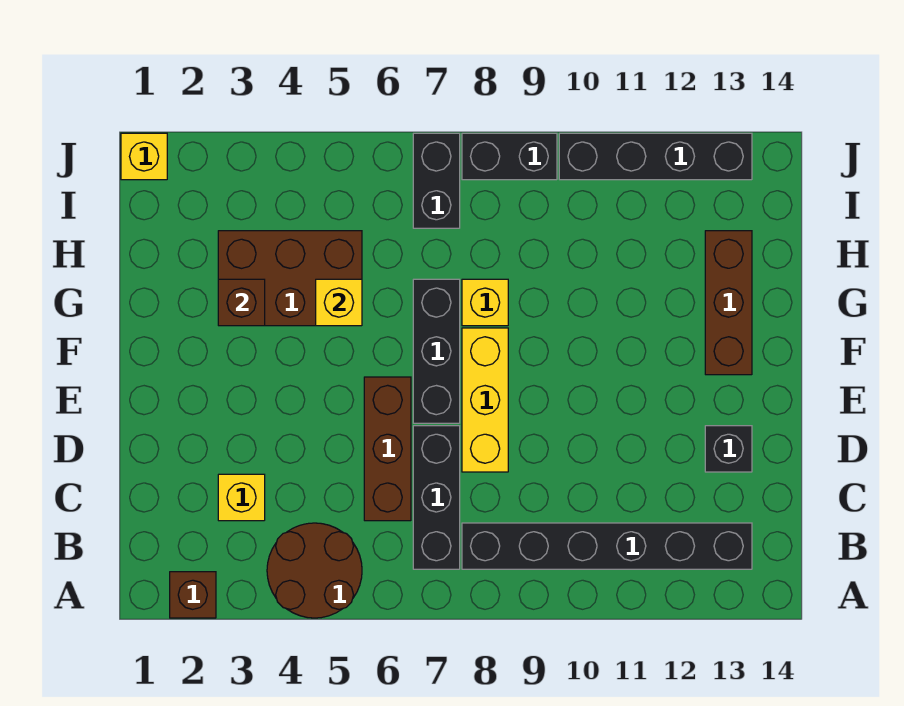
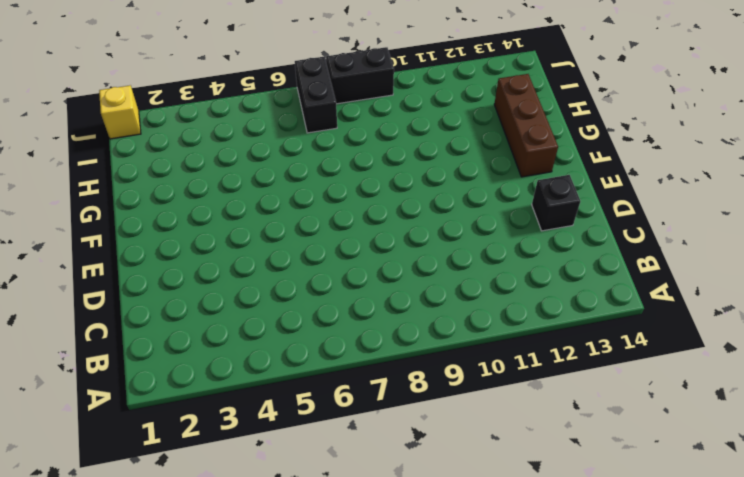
none -> brown 1x1 brick [170,572,216,618]
none -> brown 2x2 round brick [267,523,362,618]
none -> black 1x3 brick [413,426,460,569]

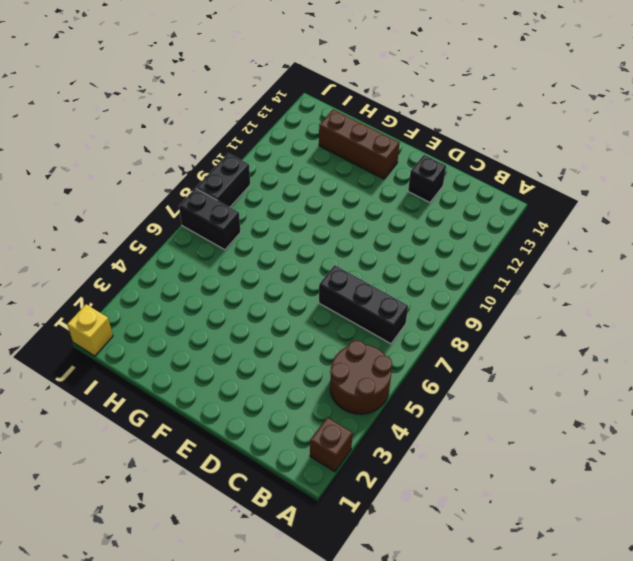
none -> black 1x6 brick [462,523,752,569]
none -> yellow 1x1 brick [218,474,265,521]
none -> brown 1x3 brick [364,377,411,521]

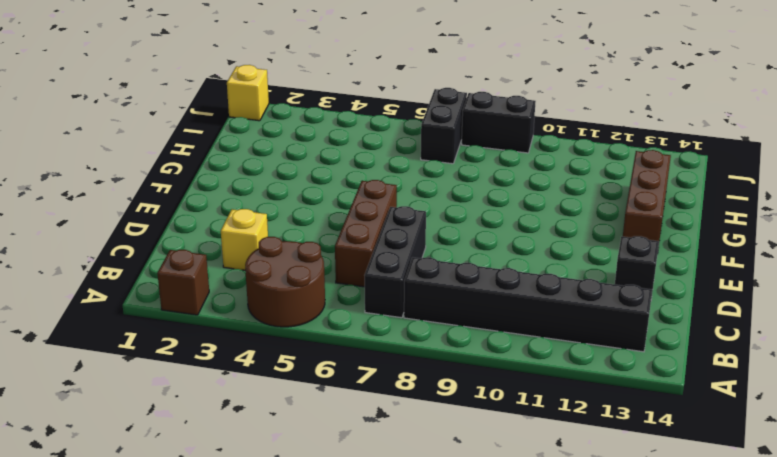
none -> yellow 1x3 brick [462,328,508,472]
none -> black 1x3 brick [413,279,460,423]
none -> brown 2x3 brick [218,231,362,326]

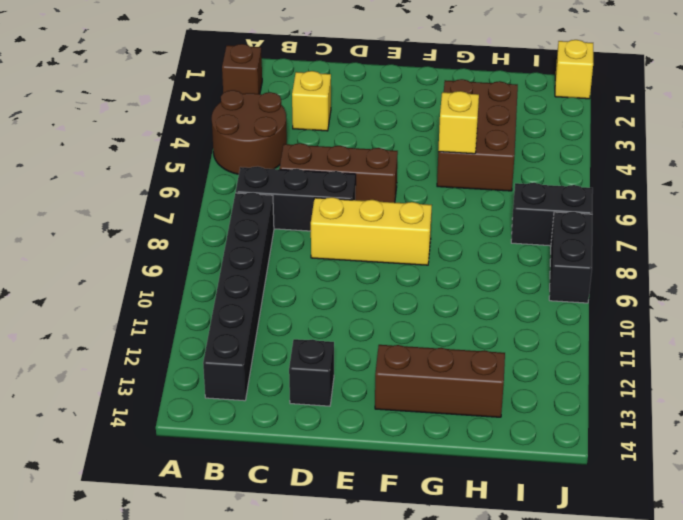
none -> black 1x3 brick [413,279,460,423]
none -> yellow 1x1 brick [462,279,508,326]
none -> black 1x4 brick [559,133,752,180]

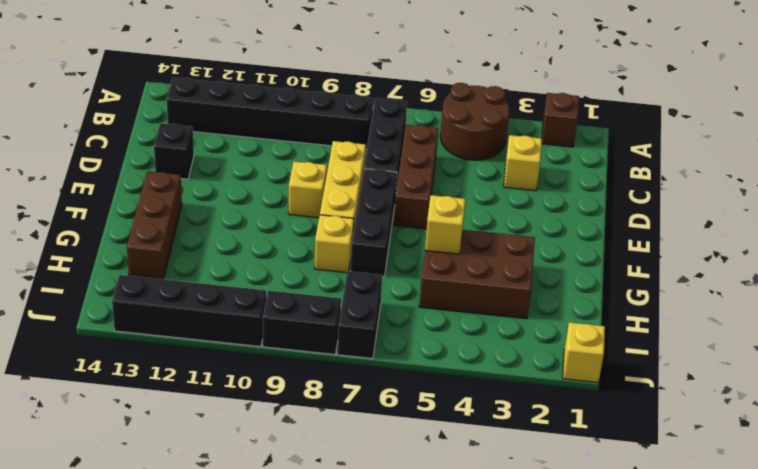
yellow 1x1 brick [288,162,327,218] -> none
none -> brown 1x1 brick [218,279,265,326]

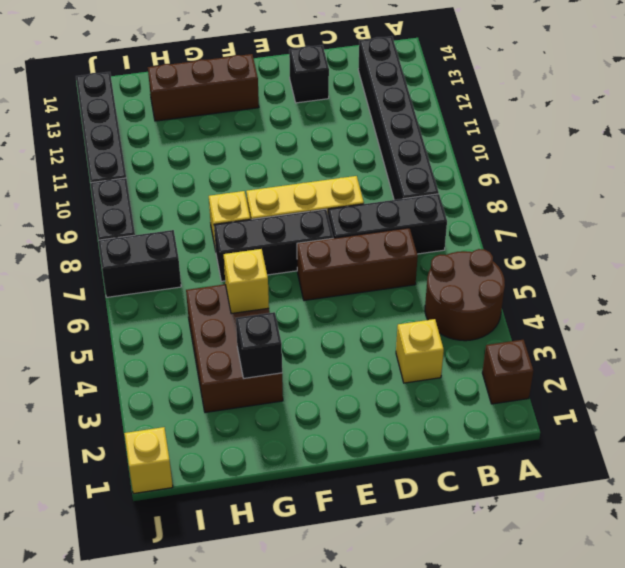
black 1x1 brick [236,312,282,378] -> brown 1x1 brick [218,279,265,326]

